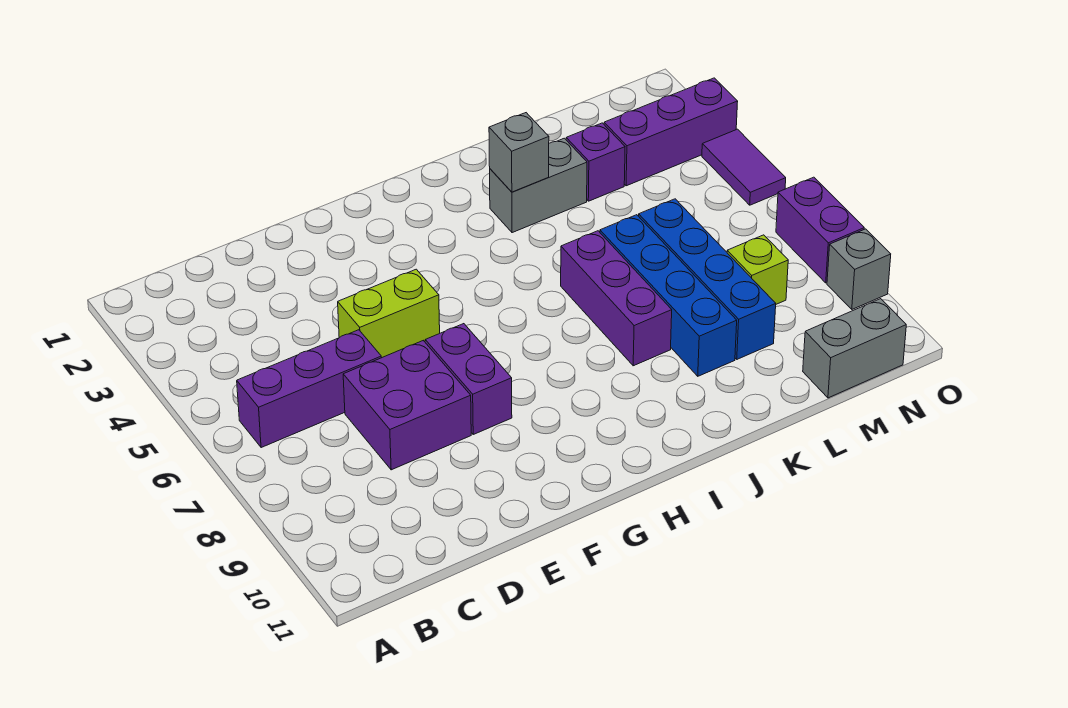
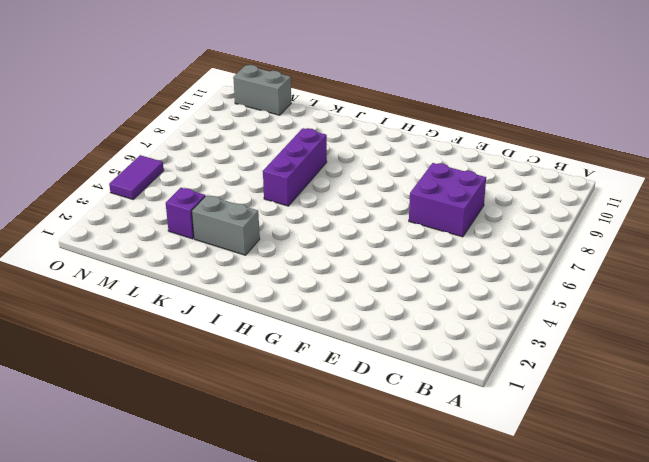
none -> purple 1x3 brick [237,330,381,448]
none -> lime 1x2 brick [338,269,440,358]
none -> purple 1x2 brick [425,324,512,434]

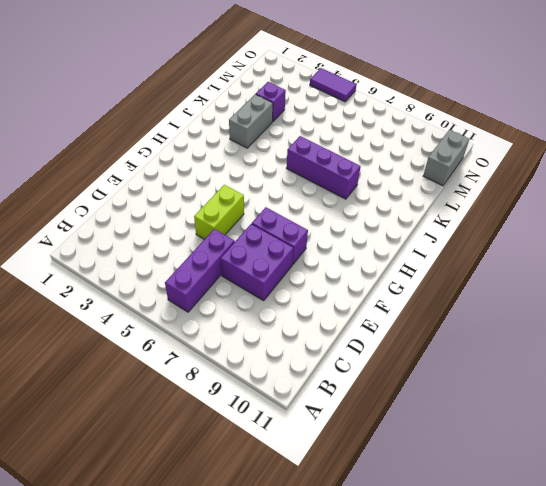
none -> blue 1x4 brick [600,215,737,376]
none -> blue 1x4 brick [639,199,776,359]
none -> purple 1x3 brick [604,78,738,186]

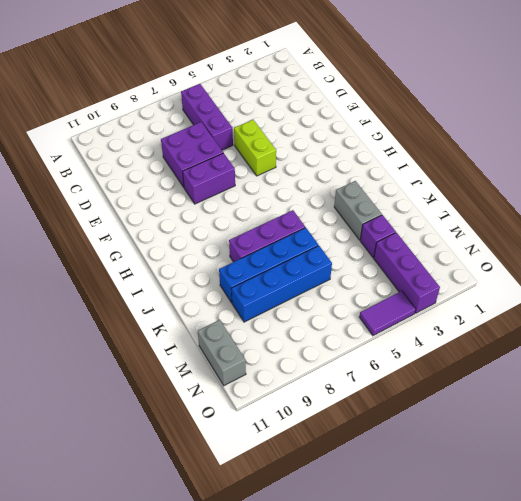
none -> lime 1x1 brick [727,235,788,304]
none -> purple 1x2 brick [776,177,864,283]
none -> grey 1x1 brick [827,229,891,309]

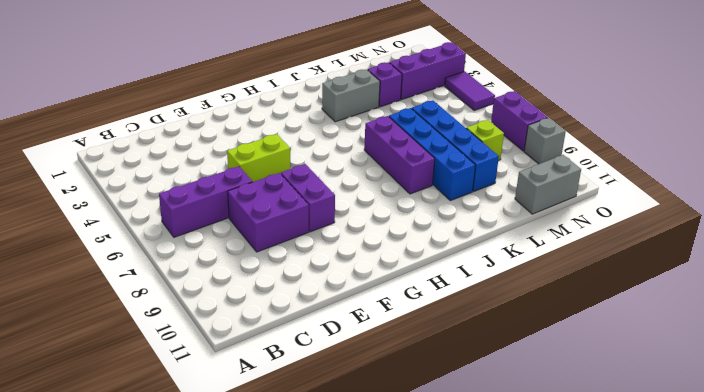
none -> grey 1x1 brick [489,113,549,192]

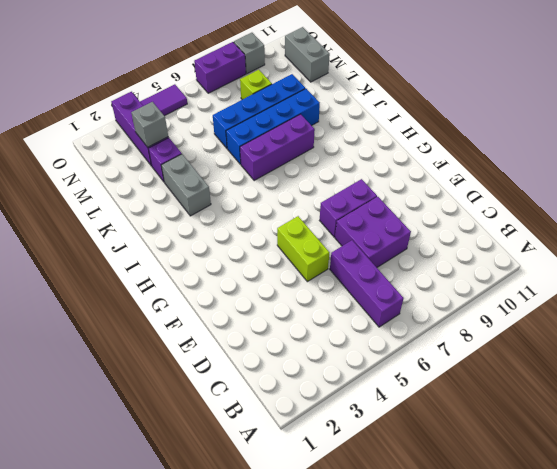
grey 1x1 brick [131,102,168,147] -> grey 1x1 brick moved to [489,113,549,192]

